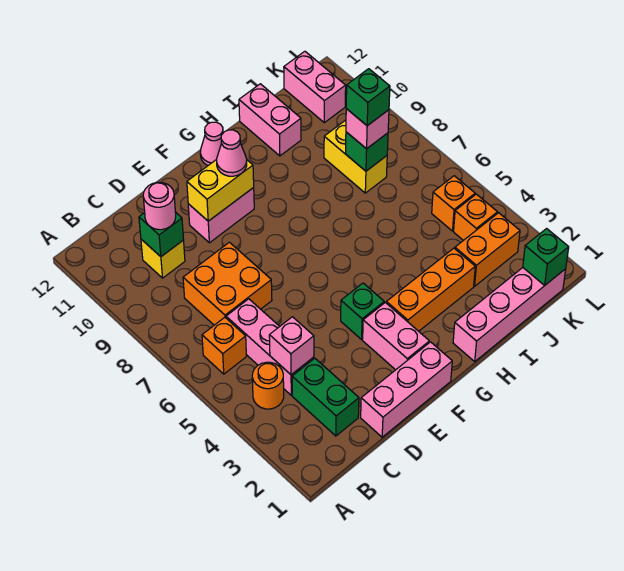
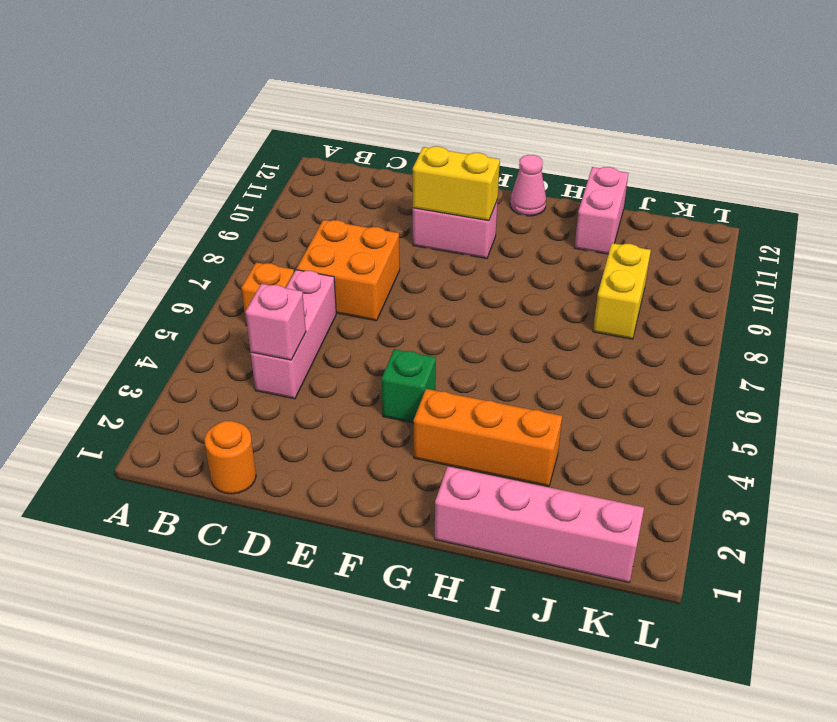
orange 1x1 round brick [204,421,256,494] -> orange 1x1 round brick moved to [252,362,284,409]
none -> green 1x2 brick [292,358,359,436]
none -> yellow 1x1 brick [141,239,185,278]
none -> pink 1x3 brick [361,342,452,437]

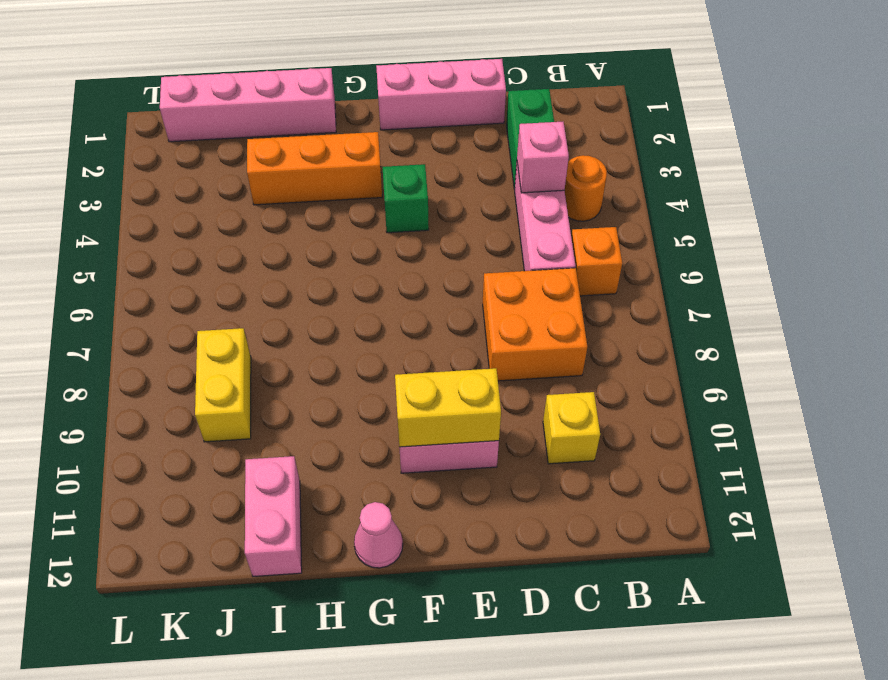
none -> pink 1x2 brick [363,302,429,370]
none -> orange 1x2 brick [455,213,520,286]
none -> orange 1x1 brick [454,194,497,240]

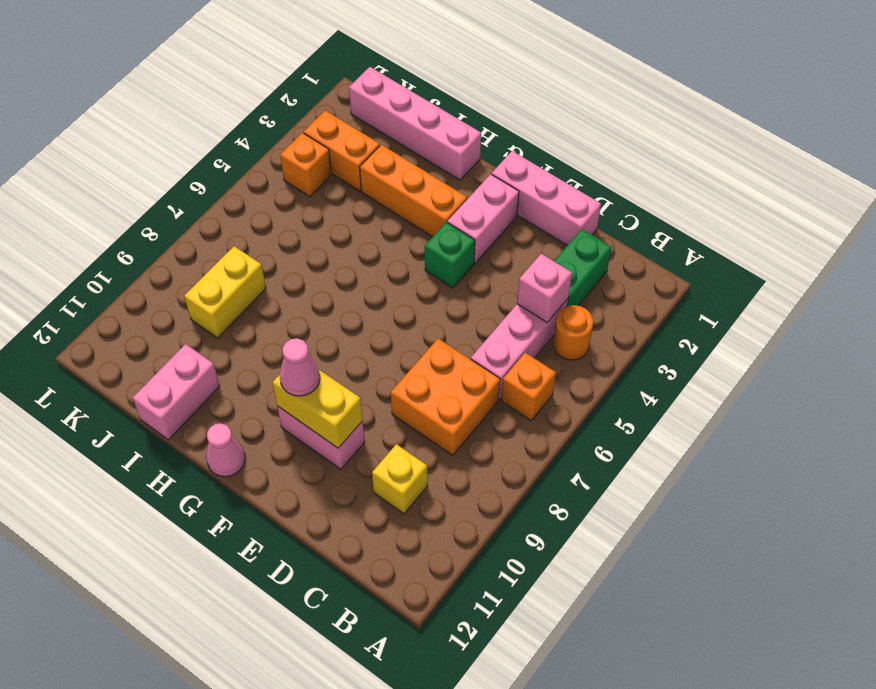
none -> orange 1x1 brick [432,176,475,231]
none -> pink 1x2 brick [284,51,346,123]
none -> green 1x1 brick [139,212,184,257]

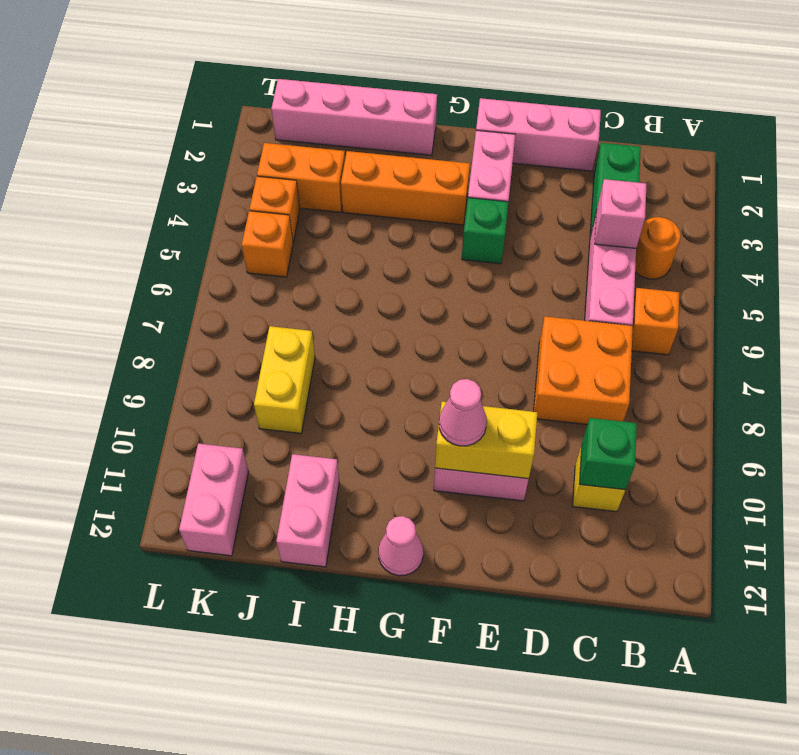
none -> green 1x1 brick [346,132,388,171]
none -> green 1x1 brick [523,229,569,285]
none -> pink 1x1 round brick [143,182,176,230]

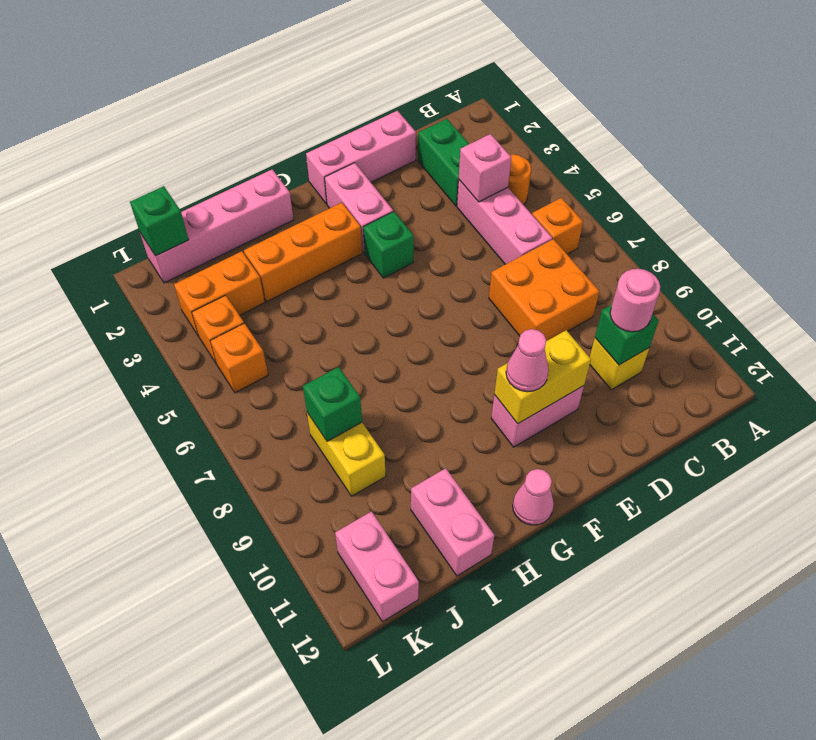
none -> pink 1x1 brick [346,109,389,149]
none -> green 1x1 brick [346,69,390,126]

